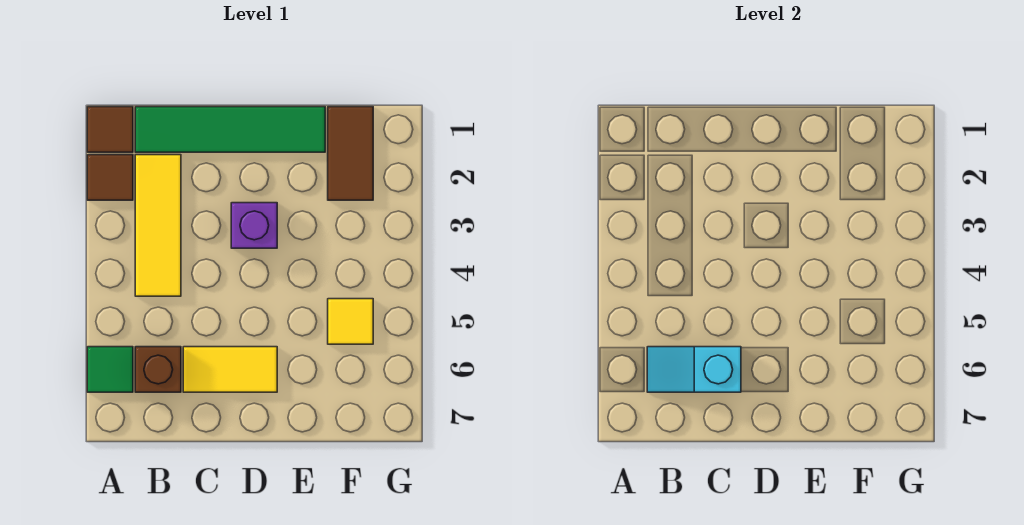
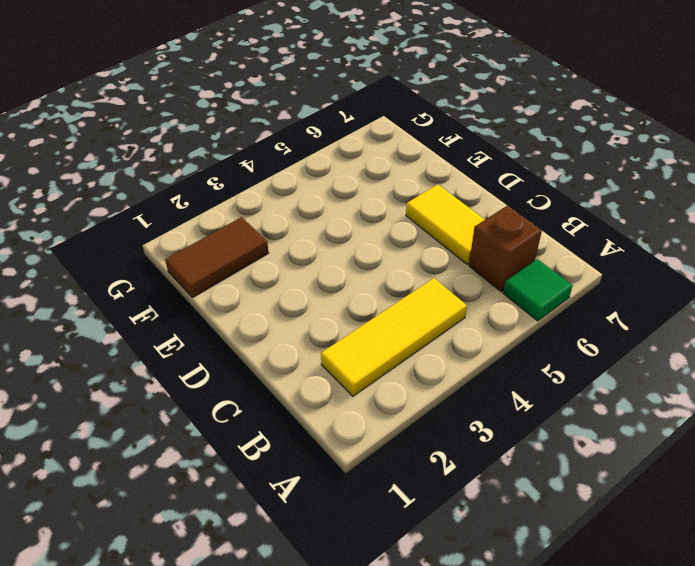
none -> brown 1x1 tile [87,107,133,152]
none -> brown 1x1 tile [87,155,133,200]

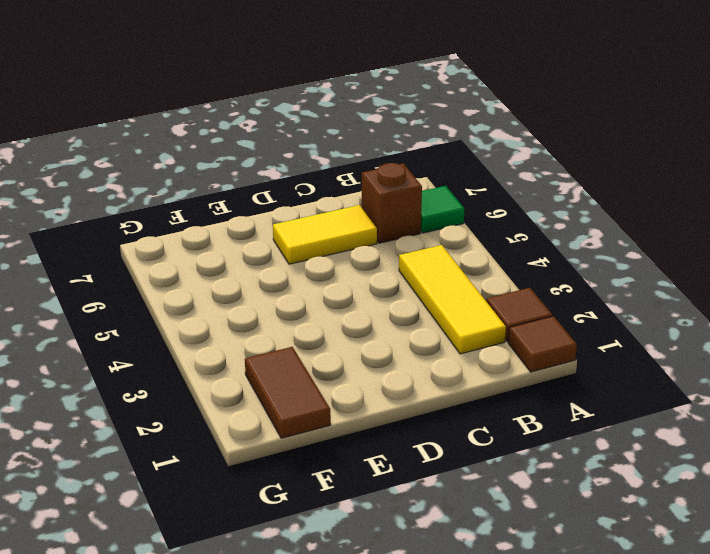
none -> green 1x4 tile [135,107,325,152]
none -> purple 1x1 brick [231,203,277,248]

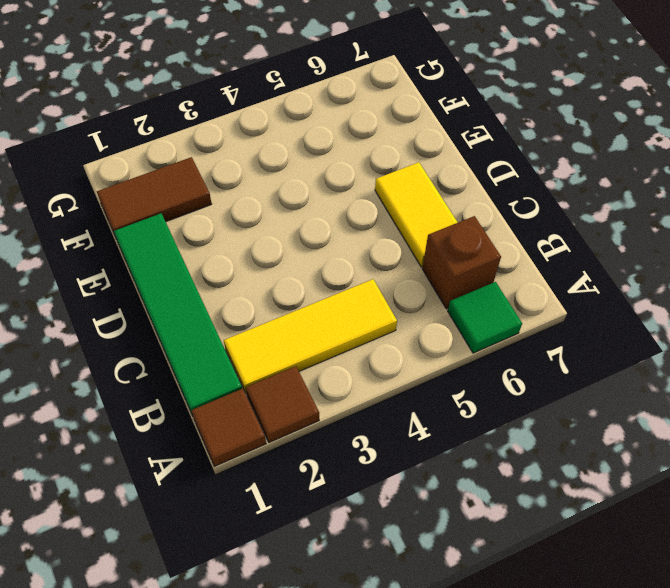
none -> purple 1x1 brick [231,203,277,248]
none -> yellow 1x1 tile [328,299,373,344]

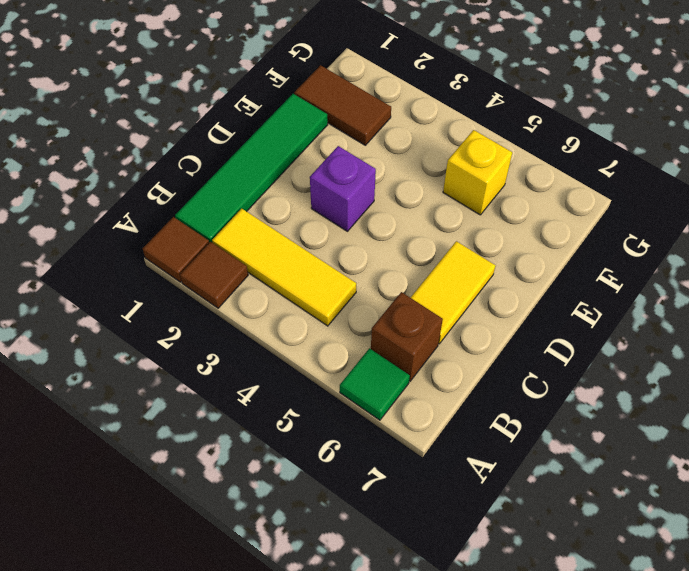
yellow 1x1 brick [443,130,512,215] -> yellow 1x1 tile [328,299,373,344]
none -> cyan 1x2 slope [647,347,741,392]

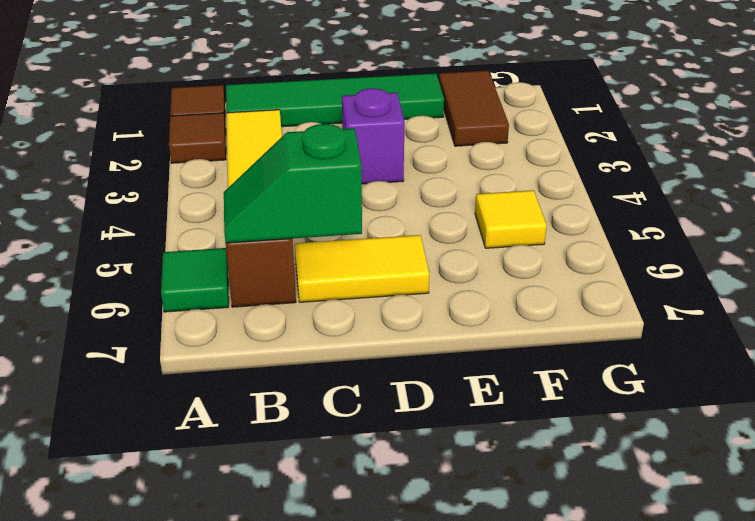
green 1x2 slope [224,124,362,243] -> cyan 1x2 slope [647,347,741,392]

